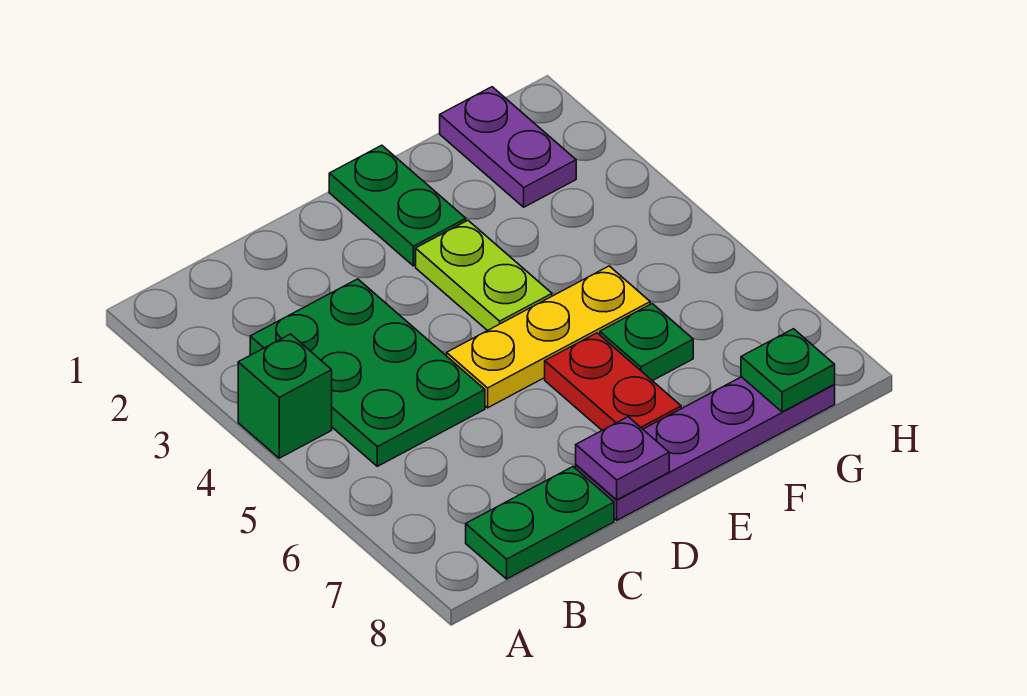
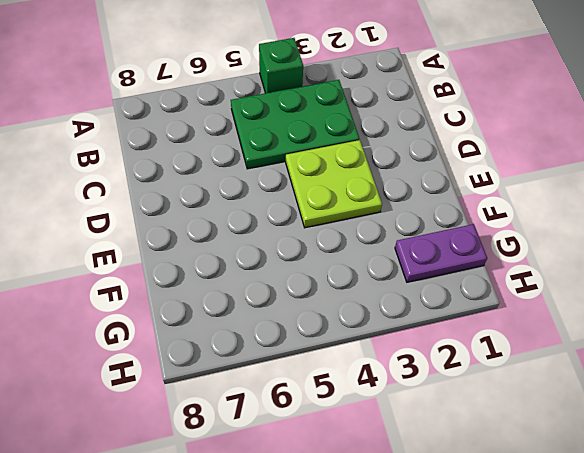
lime 2x2 plate [286,140,382,228] -> lime 1x2 plate [416,220,552,331]
none -> green 1x2 plate [466,467,614,579]
none -> yellow 1x3 plate [447,266,650,408]
none -> purple 1x4 plate [576,377,835,520]

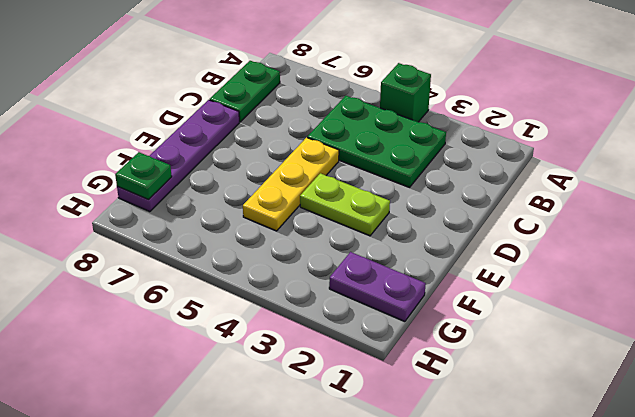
none -> green 1x2 plate [329,145,466,266]
none -> red 1x2 plate [545,333,681,430]
none -> green 1x1 plate [600,304,693,381]

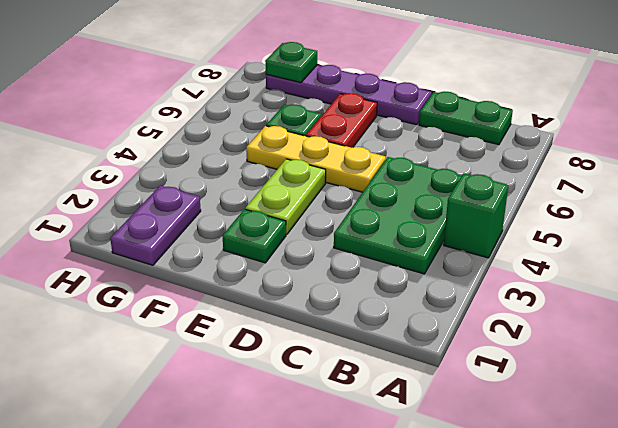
green 1x1 plate [222,209,286,263] -> green 1x2 plate [329,145,466,266]
none -> purple 1x1 plate [576,417,669,500]

